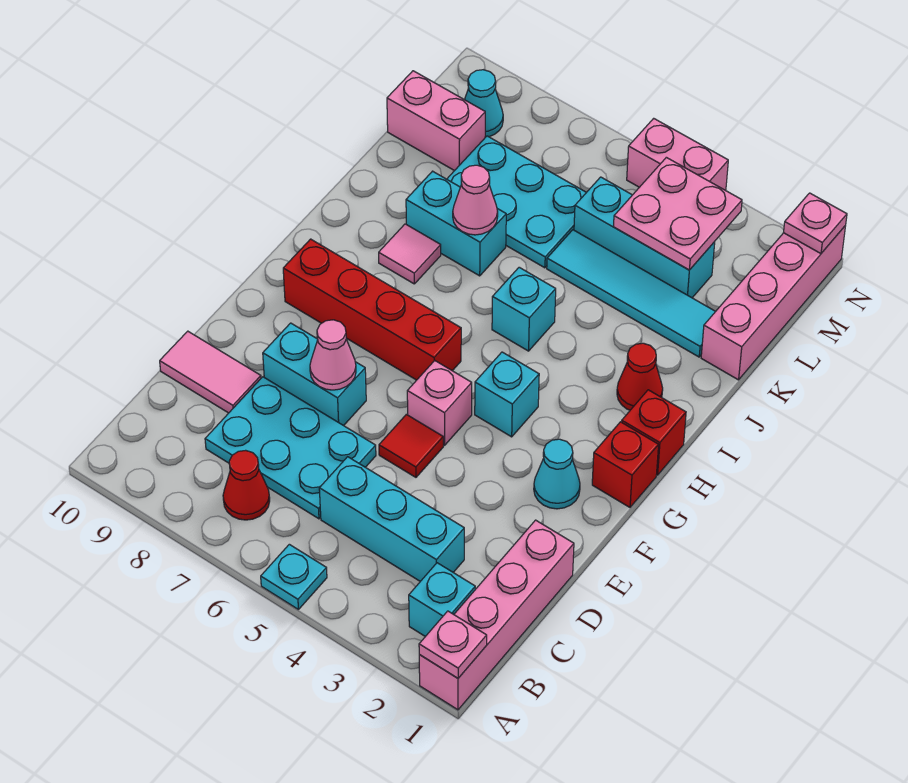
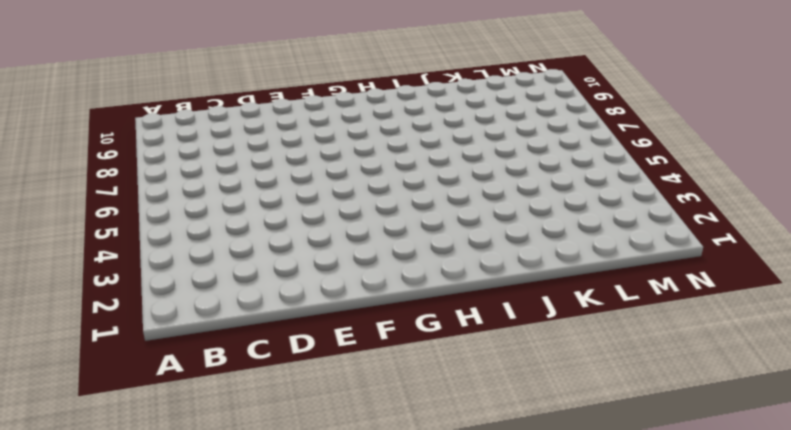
none -> pink 1x4 brick [419,520,574,710]
none -> cyan 1x1 plate [261,544,327,610]
none -> cyan 1x1 brick [409,563,475,637]
none -> red 1x1 cone [223,450,270,520]

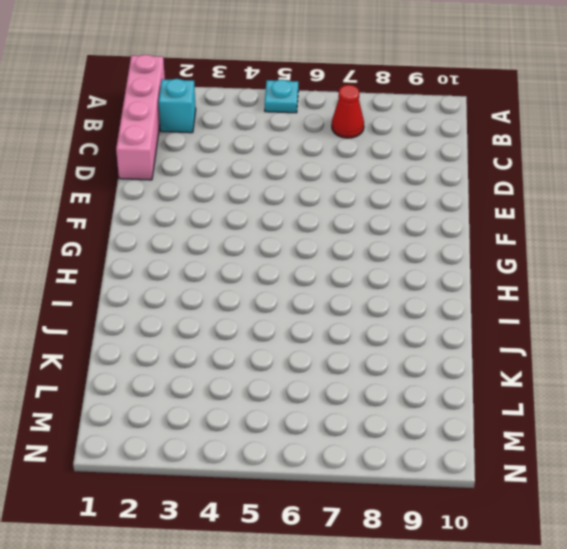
none -> cyan 1x3 brick [319,457,464,581]
none -> cyan 2x3 plate [205,377,376,519]
none -> pink 1x2 tile [160,331,261,413]
none -> red 1x1 tile [379,414,443,477]

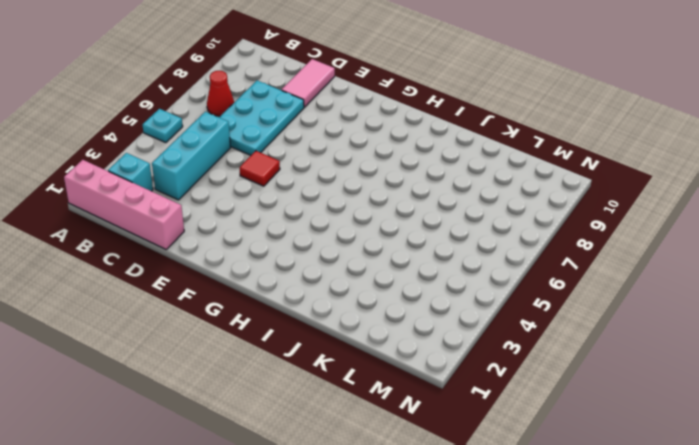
none -> cyan 1x2 brick [263,323,366,426]
none -> cyan 1x1 cone [534,439,580,509]
none -> pink 1x1 brick [407,361,472,445]
none -> red 1x1 brick [592,422,659,507]

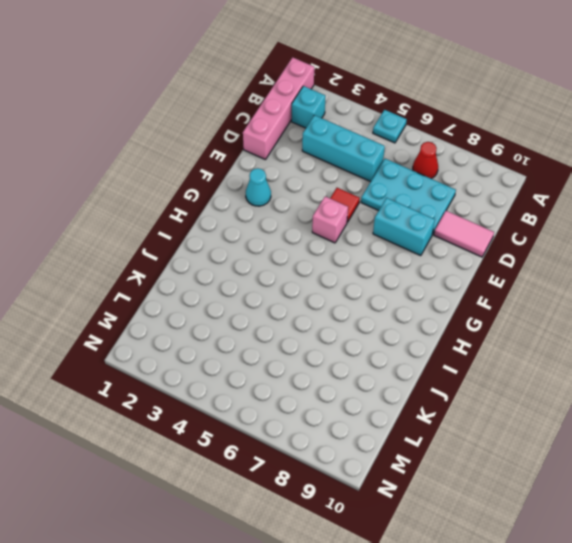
none -> red 1x1 brick [592,422,659,507]
none -> cyan 1x1 brick [475,352,539,437]
none -> red 1x4 brick [283,239,461,380]
none -> red 1x1 brick [622,390,686,475]

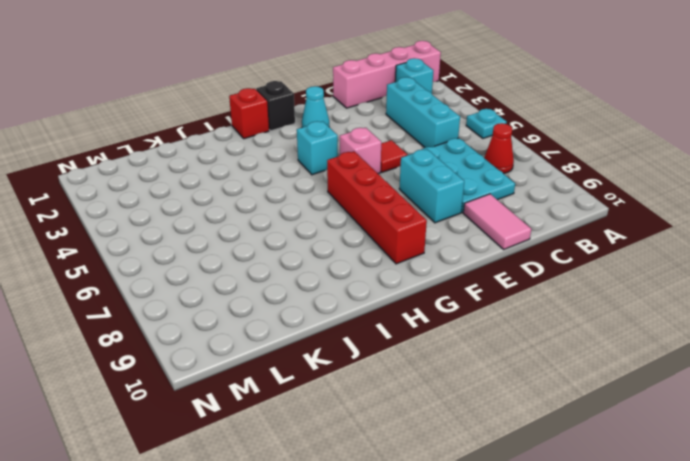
black 1x1 brick [256,81,295,131] -> red 1x1 brick [592,422,659,507]
none -> red 1x1 cone [617,343,663,410]
none -> cyan 1x1 brick [492,267,556,351]
none -> pink 1x1 tile [379,224,441,284]
none -> cyan 1x2 brick [406,171,506,276]

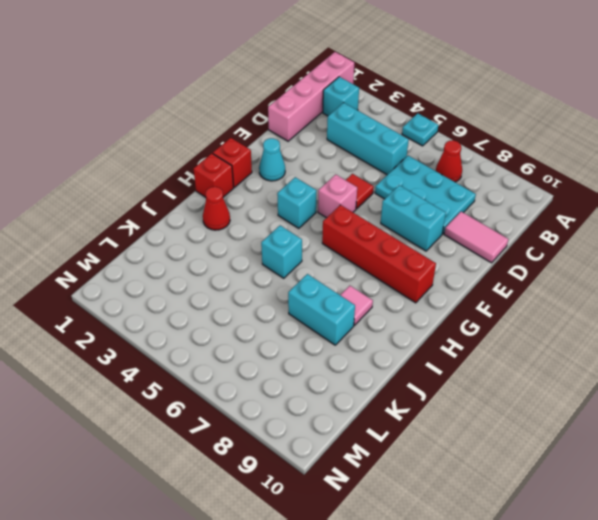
none -> pink 1x4 brick [701,226,845,380]
none -> cyan 1x4 tile [547,230,716,357]
none -> cyan 2x3 plate [447,136,586,268]
none -> cyan 1x3 brick [574,177,715,298]

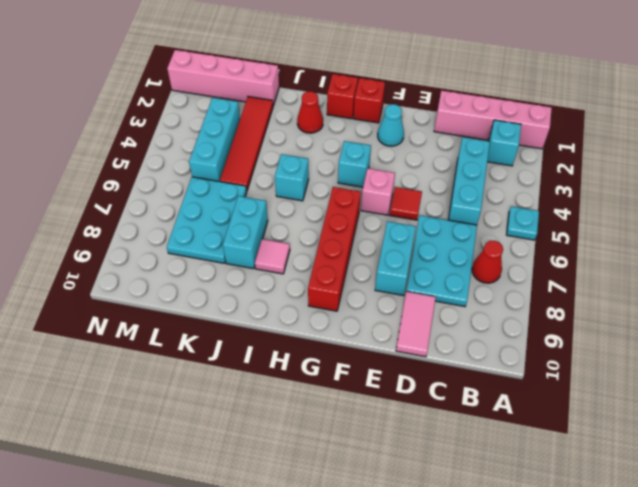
red 1x4 tile [220,97,273,191] -> cyan 1x4 tile [547,230,716,357]
none -> pink 1x2 brick [387,71,485,171]
none -> cyan 1x1 cone [465,70,503,137]
none -> pink 1x2 brick [627,118,728,191]
none -> pink 1x1 plate [419,611,487,678]

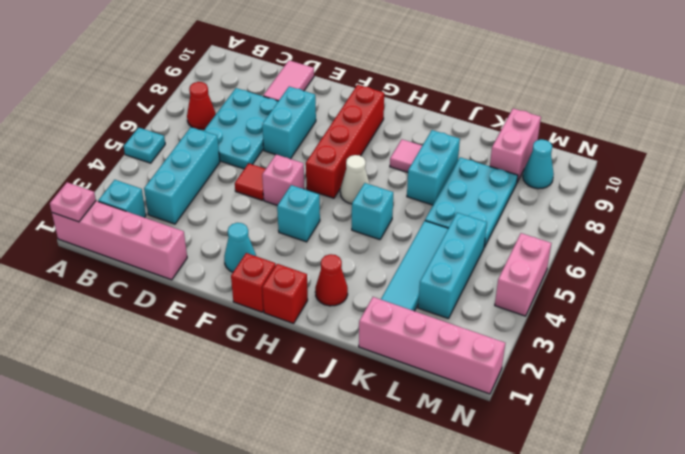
white 1x1 cone [340,155,370,204] -> none
none -> pink 1x1 cone [310,320,356,390]
none -> pink 1x1 cone [453,165,498,235]
none -> pink 2x2 plate [613,157,742,270]
none -> pink 1x1 plate [784,193,847,254]

